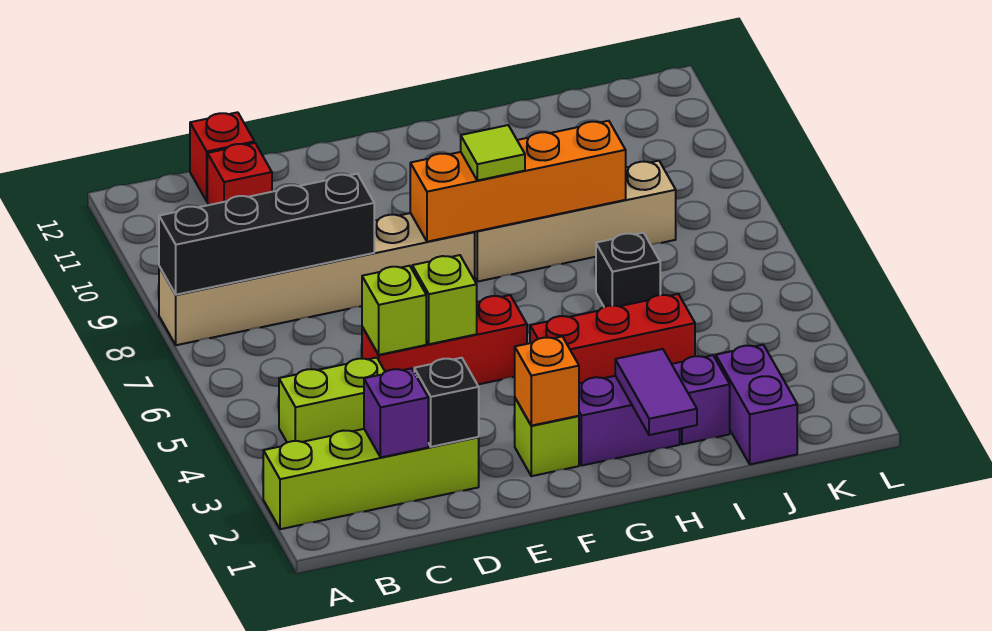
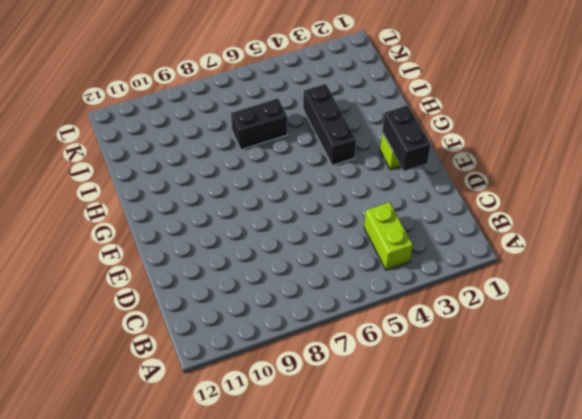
black 1x2 brick [382,105,431,171] -> orange 1x1 brick [515,337,579,426]
black 1x3 brick [303,84,356,165] -> red 1x3 brick [530,294,695,383]
black 1x2 brick [231,98,287,150] -> black 1x1 brick [596,233,660,307]
none -> lime 1x4 brick [263,429,479,529]
none -> tan 1x6 brick [159,213,475,345]
none -> red 1x1 brick [207,143,272,205]

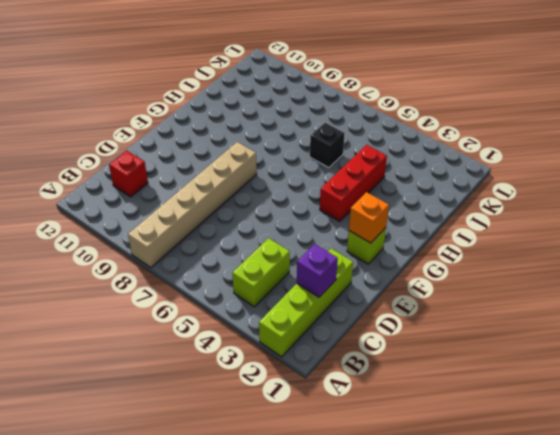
none -> red 1x1 brick [190,112,254,201]
none -> red 1x3 brick [362,295,527,385]
none -> purple 1x2 brick [579,376,680,465]

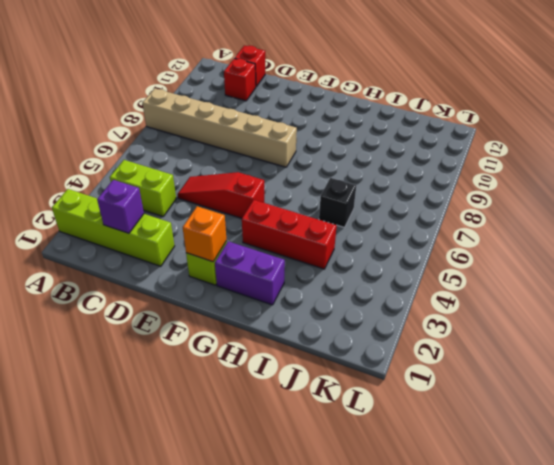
red 1x3 slope [178,172,264,218] -> red 1x3 brick [362,295,527,385]
none -> tan 1x4 brick [475,161,676,282]
none -> purple 1x1 brick [672,355,730,444]
none -> purple 1x2 brick [716,345,797,464]

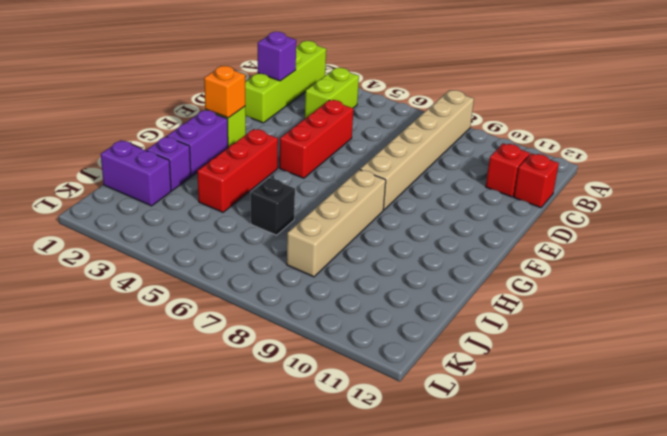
none -> black 1x4 brick [159,174,374,295]
none -> black 1x1 brick [414,358,479,447]
none -> lime 1x1 brick [362,266,426,355]

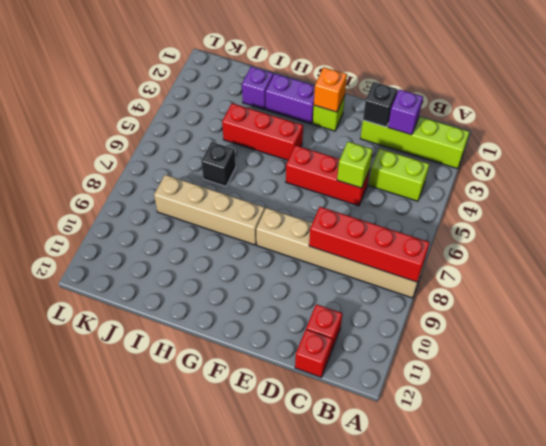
red 1x4 brick [309,207,430,282] -> black 1x4 brick [159,174,374,295]
none -> purple 1x2 brick [716,345,797,464]
none -> lime 1x1 brick [412,255,477,344]
none -> orange 1x4 brick [410,121,626,242]

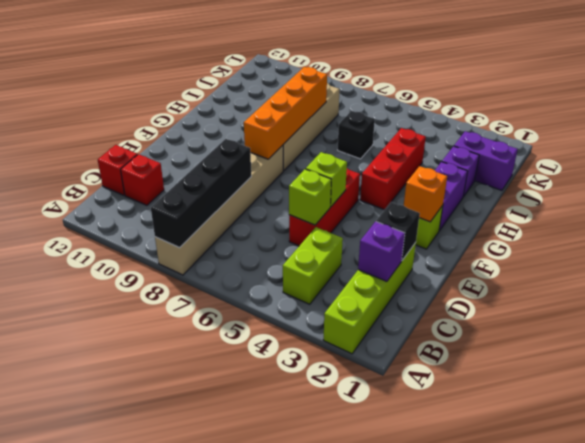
none -> purple 1x2 tile [615,349,697,435]
none -> lime 1x1 tile [461,125,525,181]

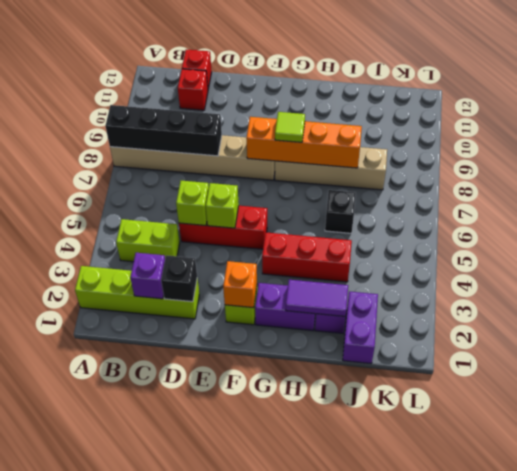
purple 1x2 tile [286,280,348,316] -> purple 1x2 tile turned to [615,349,697,435]

